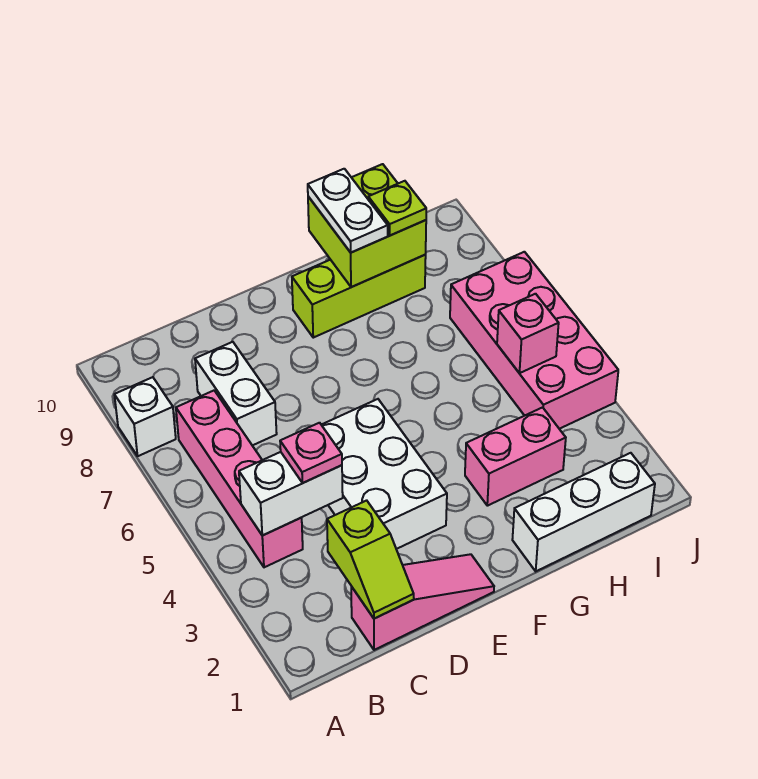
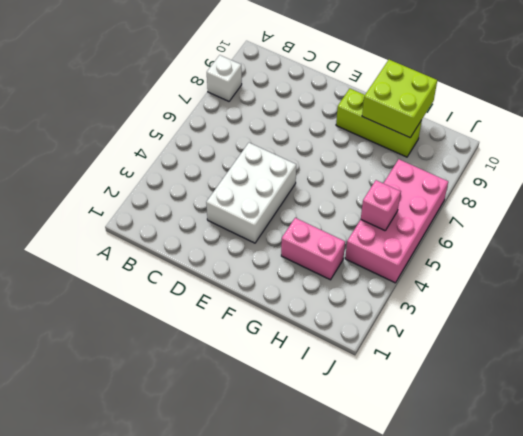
none -> pink 1x4 brick [176,391,303,567]
none -> pink 1x3 slope [351,554,494,650]
none -> white 1x2 brick [195,342,277,446]

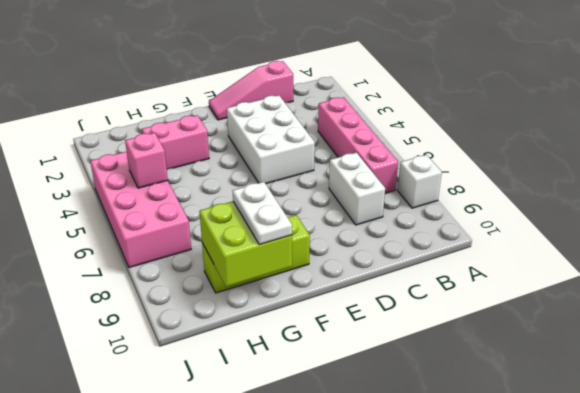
none -> white 1x3 brick [512,453,655,571]
none -> white 1x2 brick [239,452,343,536]
none -> lime 1x2 slope [327,500,414,619]

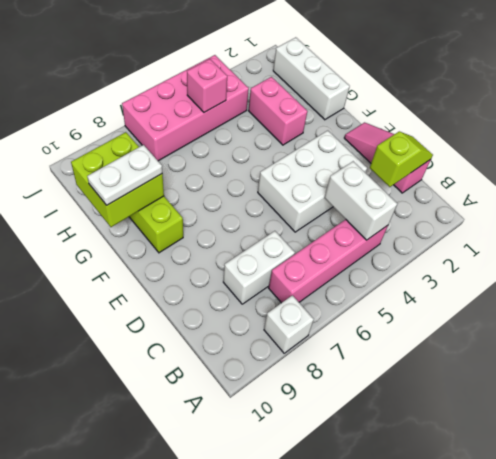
none -> pink 1x1 plate [280,423,342,483]
none -> lime 1x1 plate [368,181,426,235]

